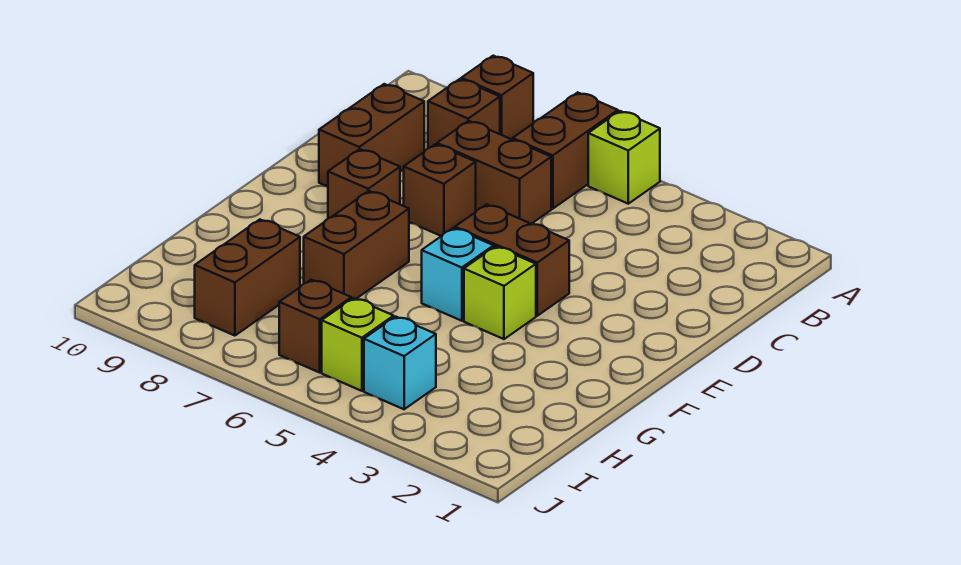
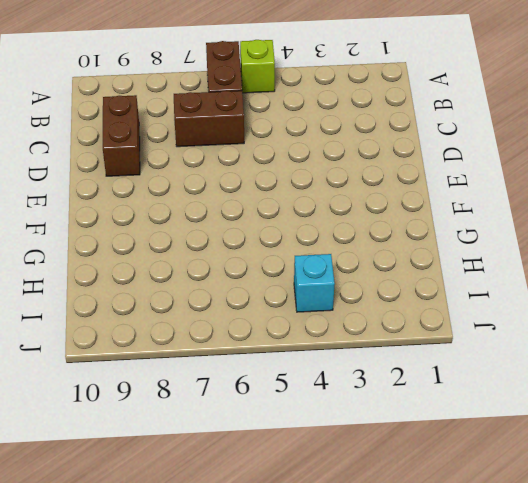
none -> brown 1x1 brick [461,56,533,140]
none -> brown 1x1 brick [428,79,500,148]
none -> brown 1x1 brick [404,144,476,236]

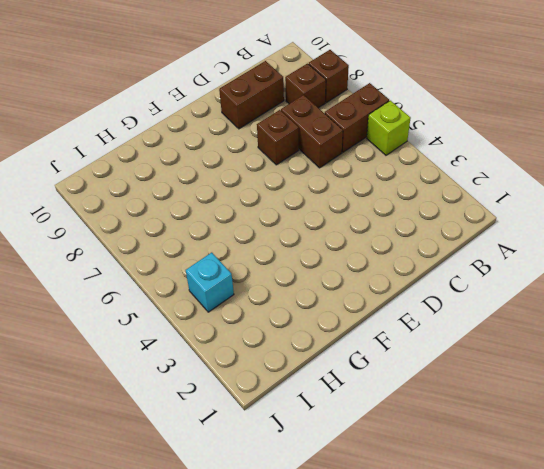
none -> brown 1x2 brick [455,204,569,316]
none -> brown 1x1 brick [328,149,400,218]
none -> lime 1x1 brick [464,246,536,339]

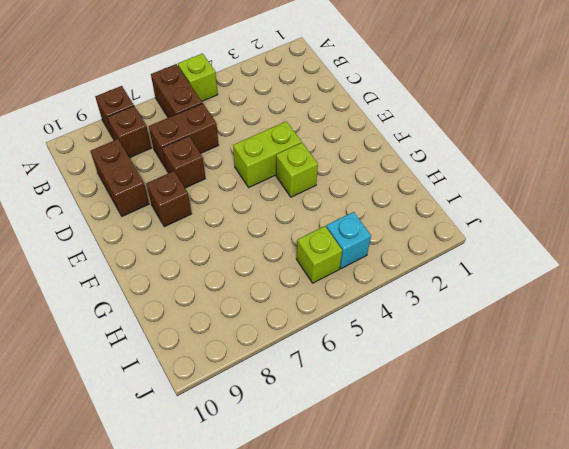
lime 1x2 brick [233,121,302,187] -> brown 1x2 brick [455,204,569,316]
none -> cyan 1x1 brick [422,228,494,321]
none -> brown 1x2 brick [304,191,409,299]
none -> brown 1x2 brick [195,220,300,336]

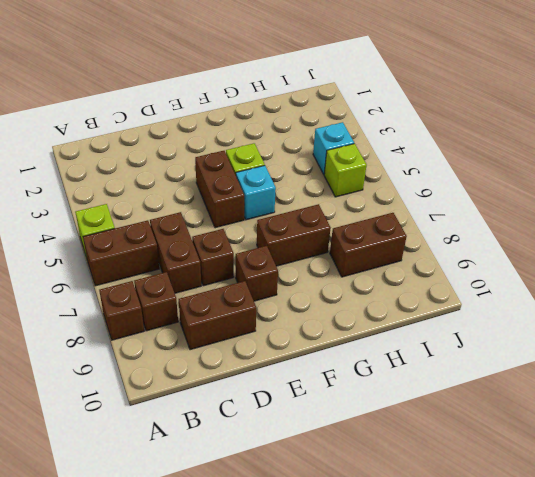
none -> brown 1x1 brick [279,280,351,372]

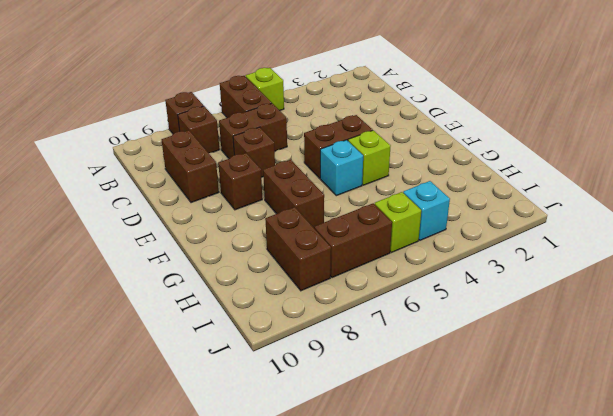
brown 1x2 brick [314,203,392,278] -> brown 1x1 brick [279,280,351,372]

